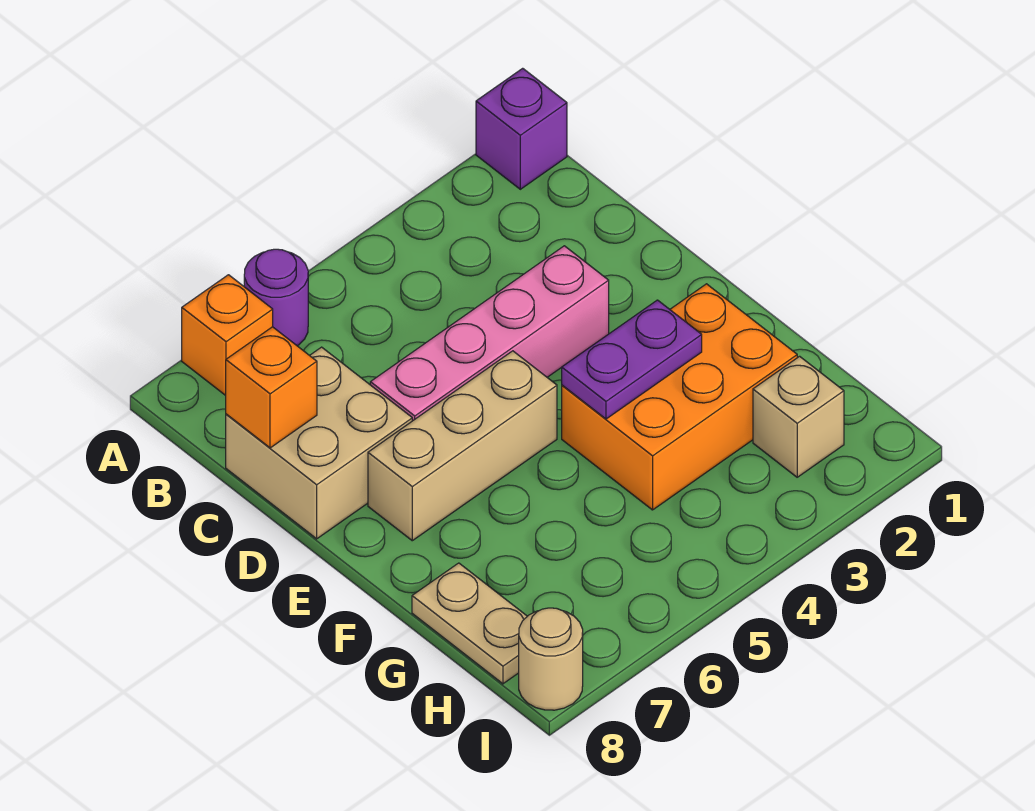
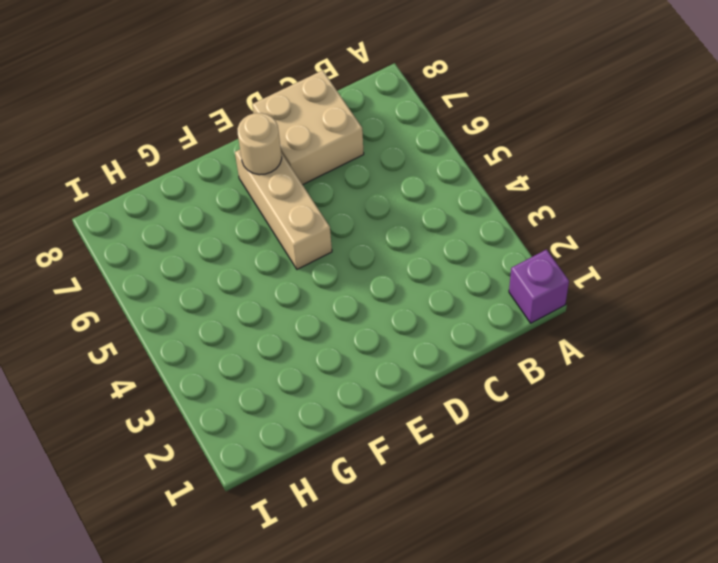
tan 1x1 round brick [237,113,282,175] -> tan 1x1 round brick moved to [519,608,583,710]
none -> purple 1x1 round brick [244,249,308,346]
none -> orange 1x1 brick [182,275,273,396]
none -> pink 1x4 brick [370,246,609,421]

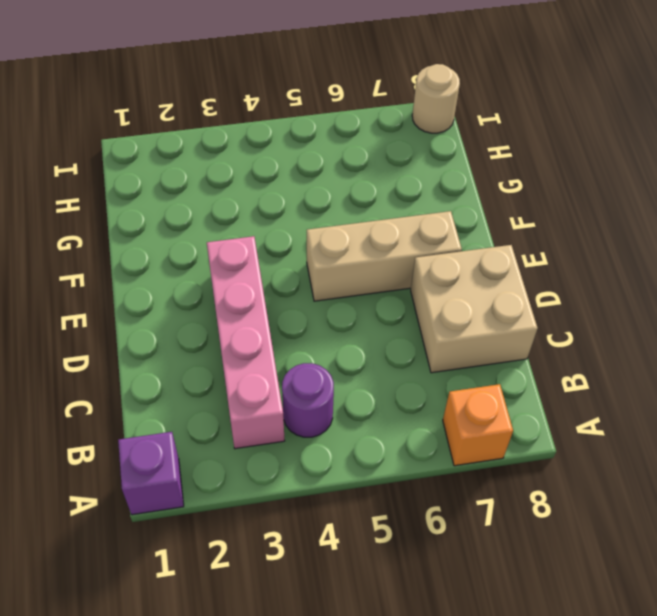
pink 1x4 brick [207,236,285,449] -> pink 1x4 brick turned to [370,246,609,421]
purple 1x1 round brick [282,363,334,437] -> purple 1x1 round brick moved to [244,249,308,346]
none -> orange 2x3 brick [562,284,797,510]
none -> tan 1x2 plate [412,563,527,684]
none -> tan 1x1 brick [753,356,844,477]

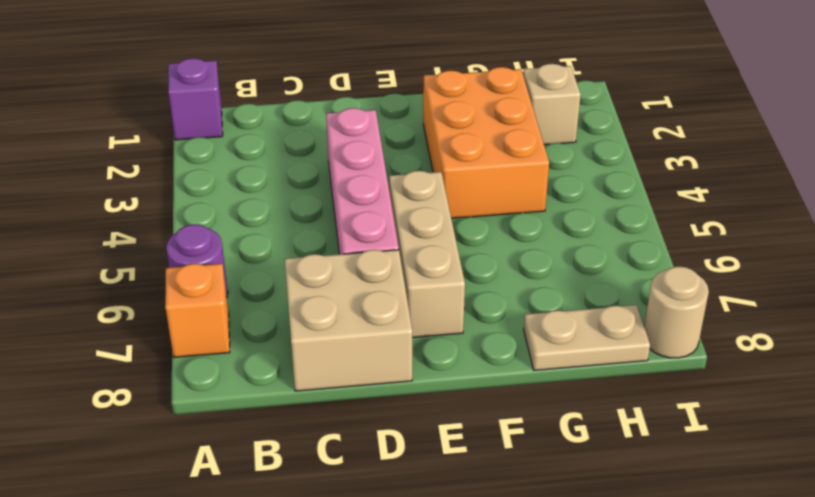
none -> orange 1x1 brick [226,327,317,448]
none -> purple 1x2 plate [562,300,702,419]

